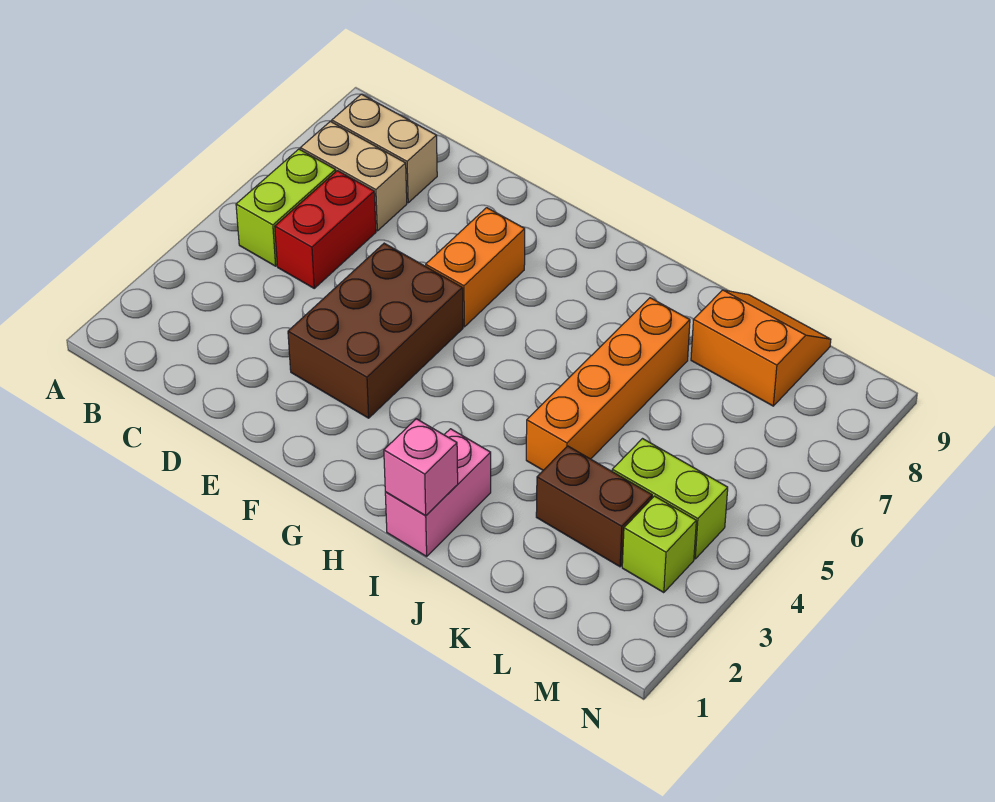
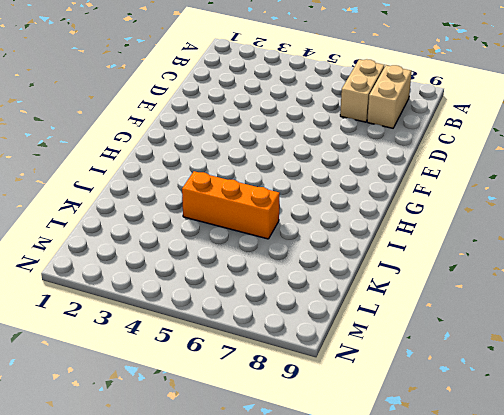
orange 1x3 brick [182,171,280,239] -> orange 1x4 brick [526,298,690,470]
none -> lime 1x2 brick [236,149,336,266]
none -> red 1x2 brick [275,171,376,288]
none -> brown 2x3 brick [288,243,463,418]

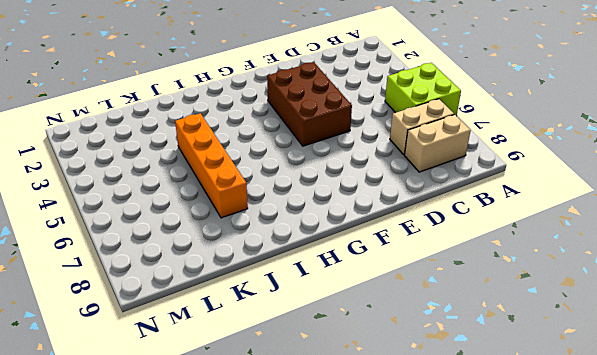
lime 2x2 brick [385,63,461,116] -> lime 1x2 brick [236,149,336,266]
none -> red 1x2 brick [275,171,376,288]
none -> orange 1x2 brick [426,208,525,327]
none -> pink 1x2 brick [385,429,491,556]

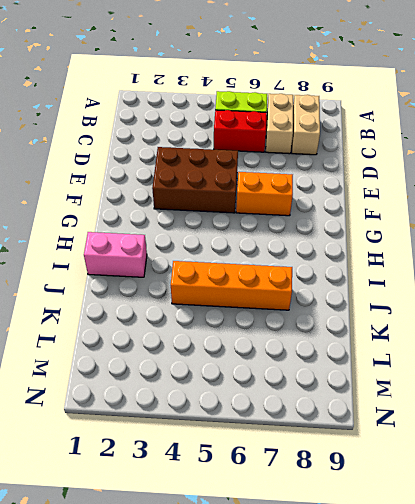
none -> brown 1x2 brick [536,446,652,567]
none -> orange 2x2 slope [691,290,831,406]
none -> lime 1x2 brick [612,439,728,559]

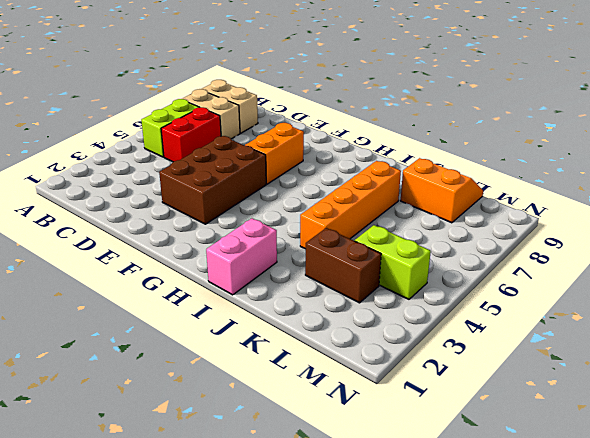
none -> lime 1x1 brick [622,496,696,593]
none -> pink 1x1 brick [384,419,458,516]

